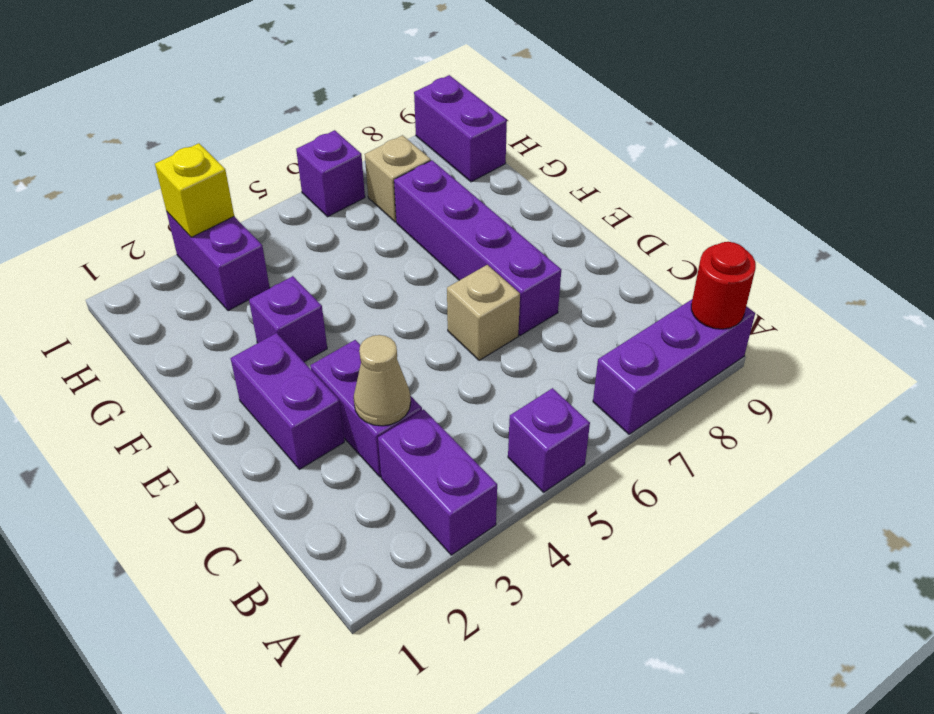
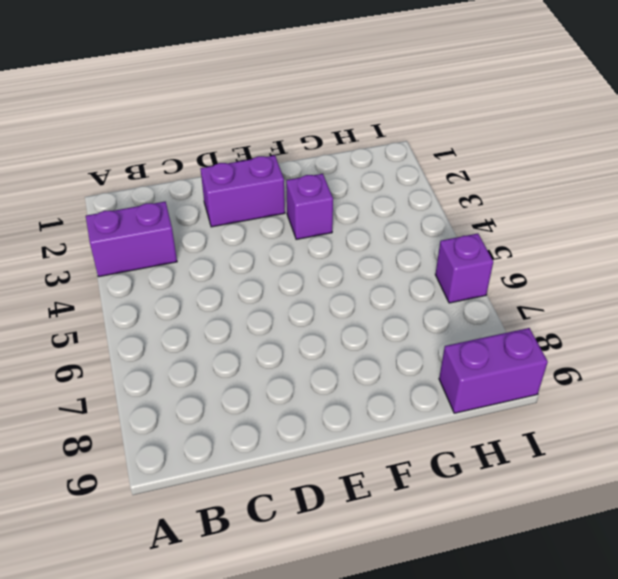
none -> purple 1x1 brick [508,388,590,492]
none -> purple 1x3 brick [593,300,755,434]
none -> purple 1x2 brick [310,340,422,477]

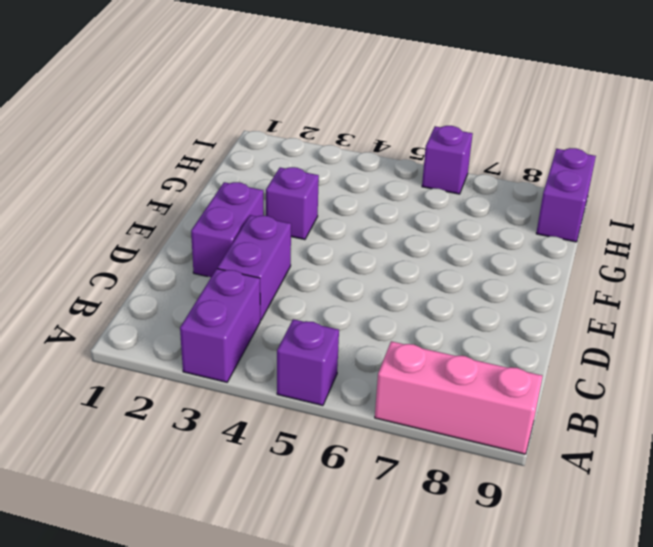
pink 1x3 brick [375,341,542,454] -> purple 1x3 brick [593,300,755,434]
none -> tan 1x1 brick [447,265,520,360]
none -> purple 1x4 brick [394,160,561,336]
none -> purple 1x2 brick [167,212,270,311]

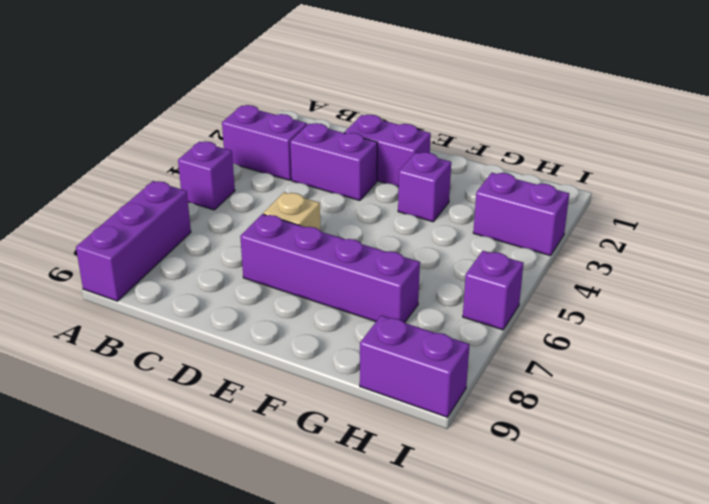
none -> tan 1x1 brick [365,135,431,222]
none -> red 1x1 round brick [691,242,756,329]
none -> tan 1x1 cone [354,335,411,426]

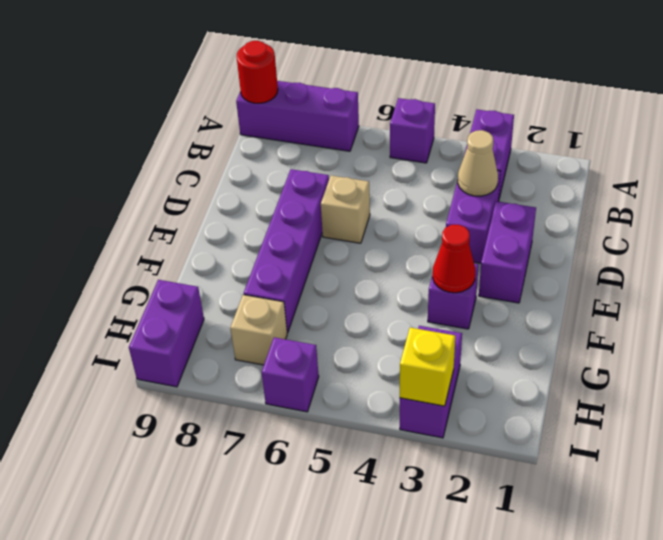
red 1x1 cone [433,225,475,293] -> none

